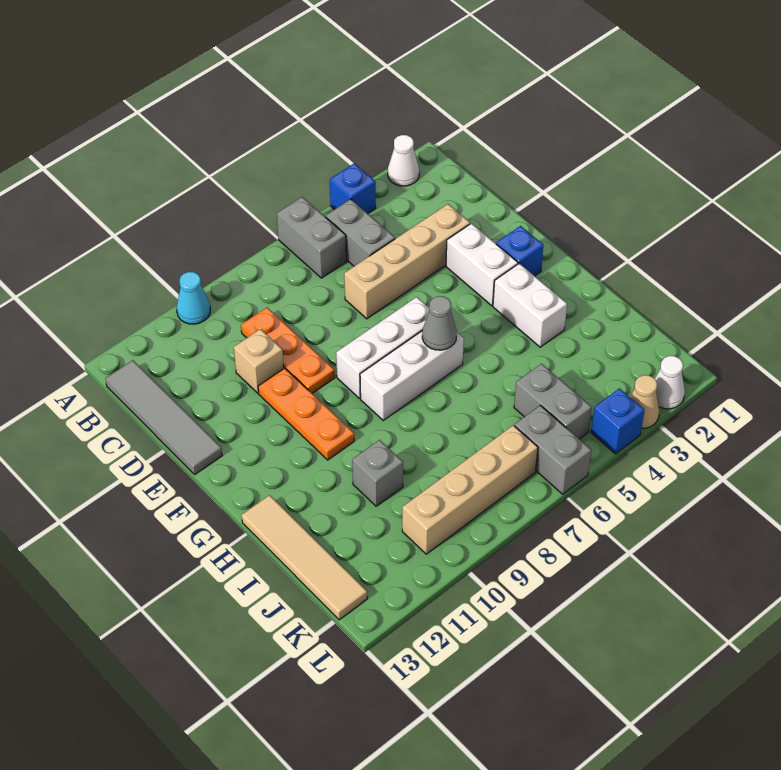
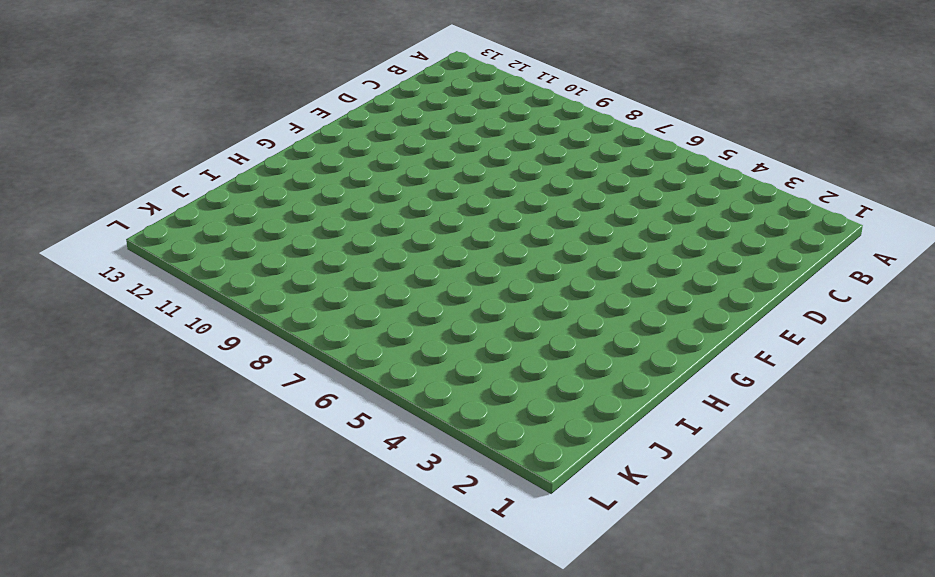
none -> white 1x1 cone [388,135,419,186]
none -> blue 1x1 brick [330,163,376,214]
none -> grey 1x2 brick [277,197,346,278]

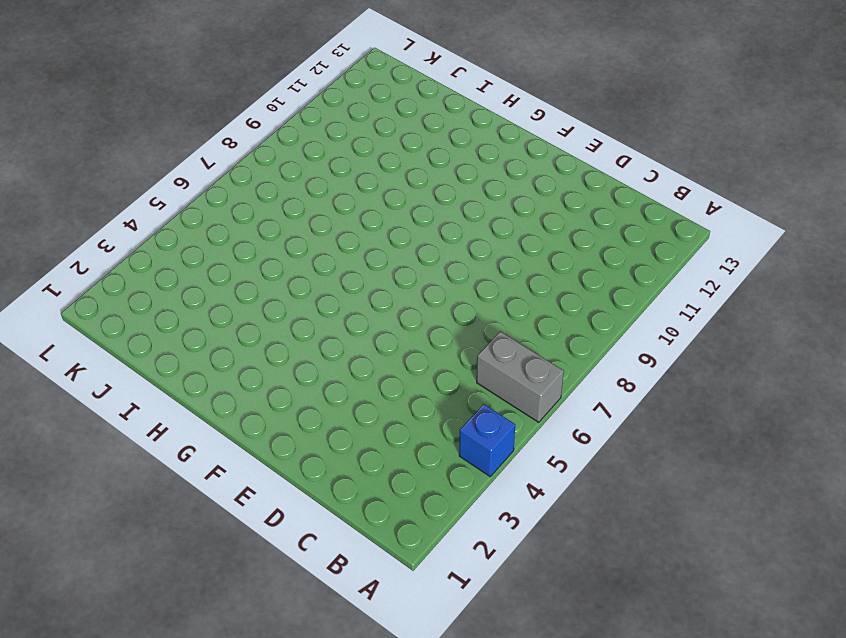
none -> white 1x1 cone [388,135,419,186]
none -> cyan 1x1 cone [177,272,210,324]
none -> grey 1x2 brick [326,199,395,266]

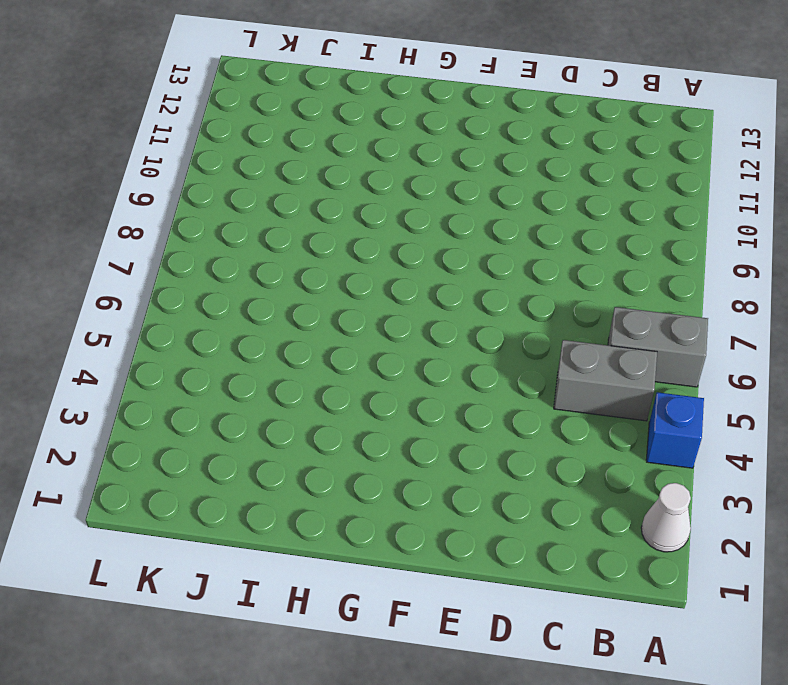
none -> cyan 1x1 cone [177,272,210,324]
none -> grey 1x4 tile [105,360,222,474]
none -> orange 1x3 plate [241,308,335,393]

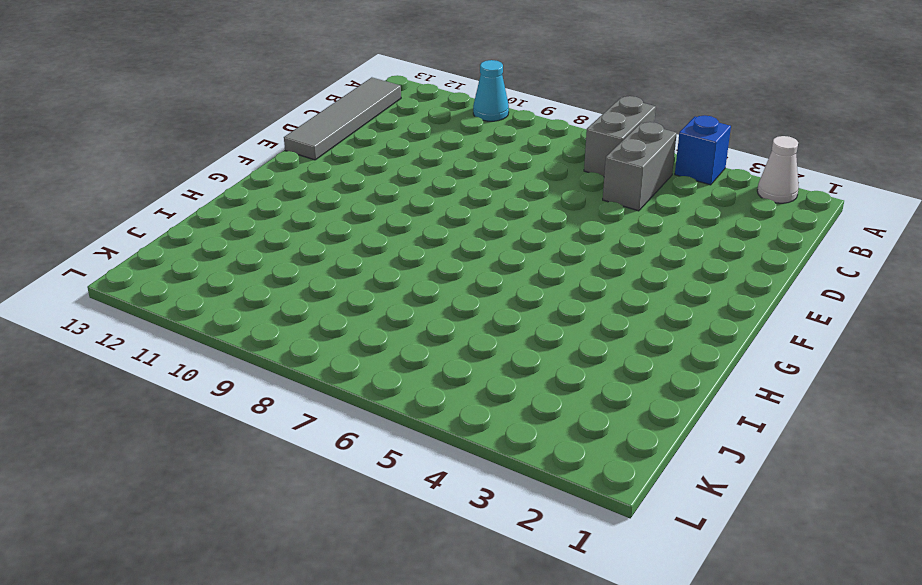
none -> orange 1x3 plate [241,308,335,393]
none -> tan 1x4 brick [344,204,470,319]
none -> tan 1x1 brick [234,329,284,393]

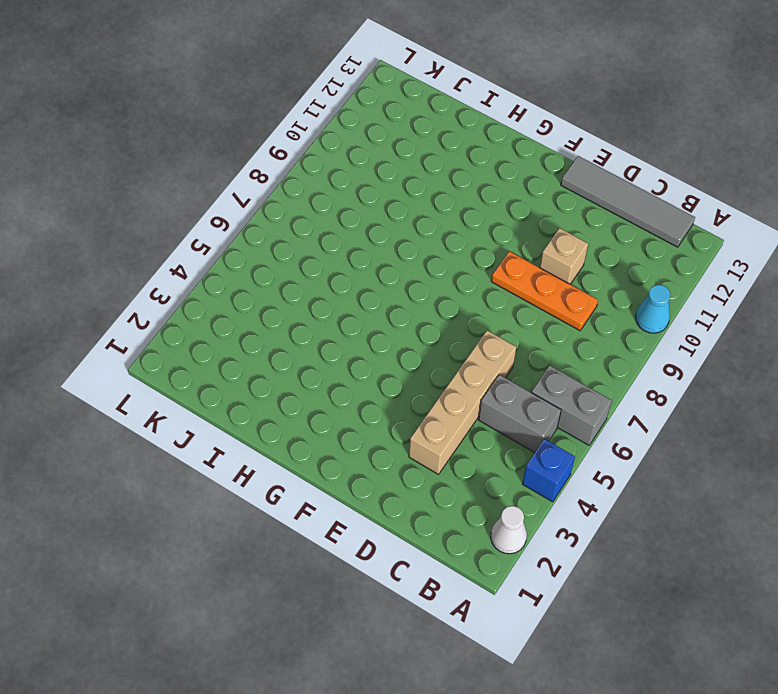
none -> white 1x2 brick [446,223,518,306]
none -> orange 1x3 plate [258,368,354,460]
none -> blue 1x1 brick [496,226,543,276]

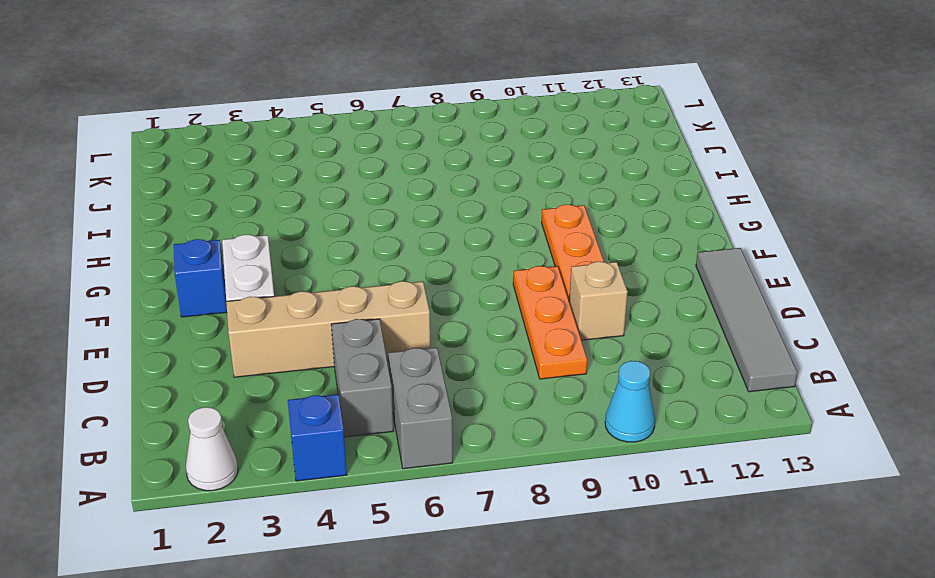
none -> white 1x3 brick [336,297,429,399]
none -> white 1x2 brick [493,264,567,347]
none -> white 1x3 brick [360,331,464,420]

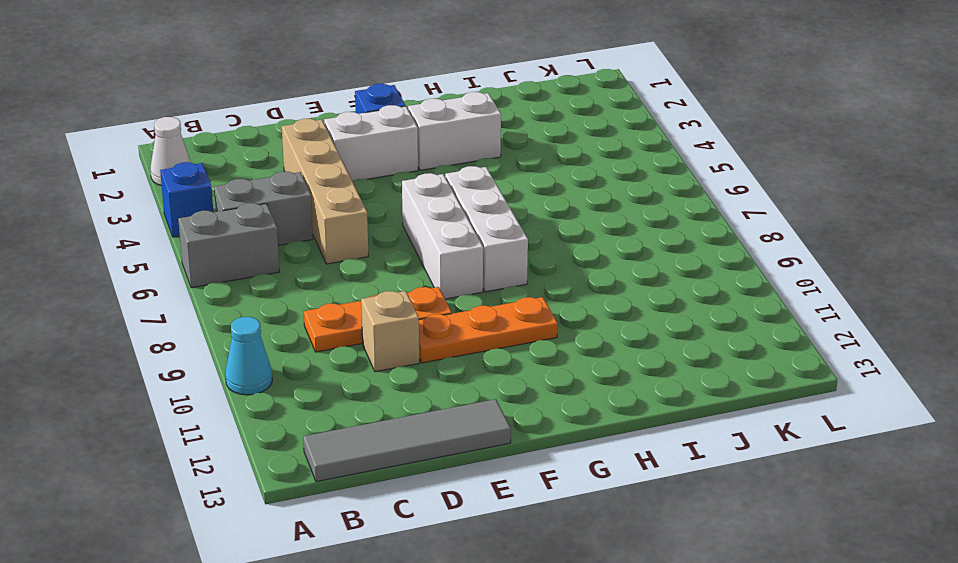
none -> tan 1x4 tile [242,495,367,620]
none -> grey 1x1 brick [352,440,403,506]
none -> grey 1x2 brick [514,364,592,439]

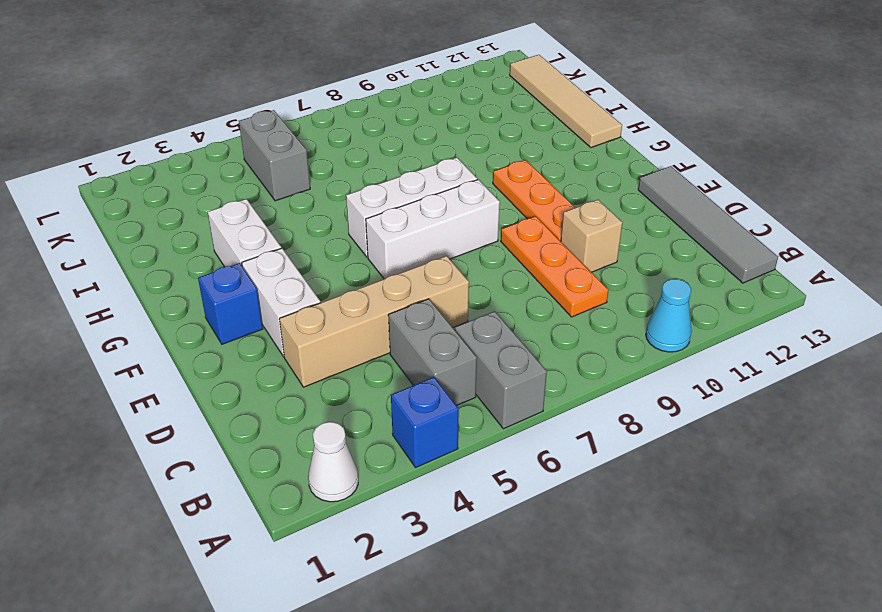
none -> grey 1x1 brick [352,440,403,506]
none -> grey 1x2 brick [515,405,591,494]
none -> tan 1x4 brick [402,425,538,554]

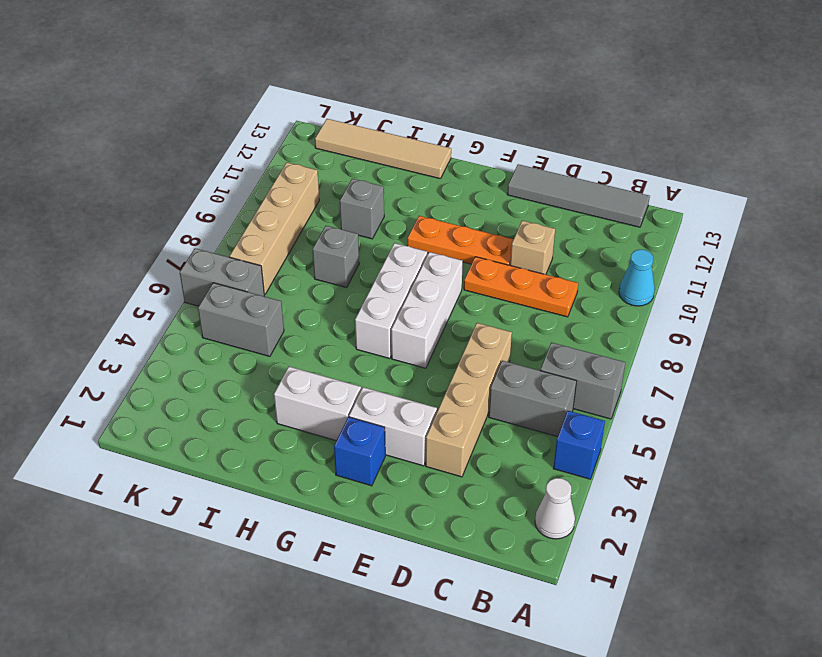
grey 1x1 brick [313,226,359,288] -> none
none -> white 1x1 cone [655,356,685,409]
none -> tan 1x1 cone [630,375,659,428]
none -> blue 1x1 brick [591,388,644,454]

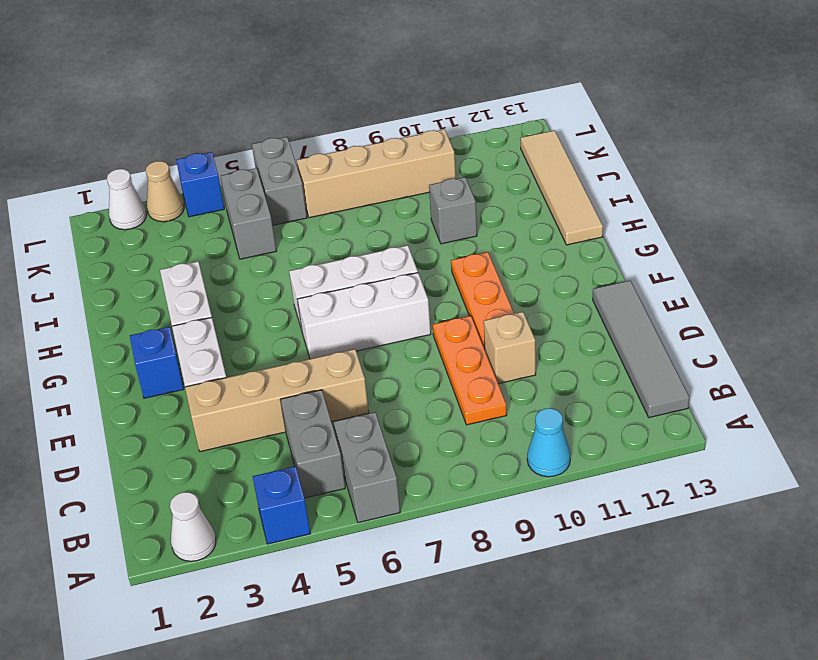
none -> grey 1x1 cone [422,296,457,350]

